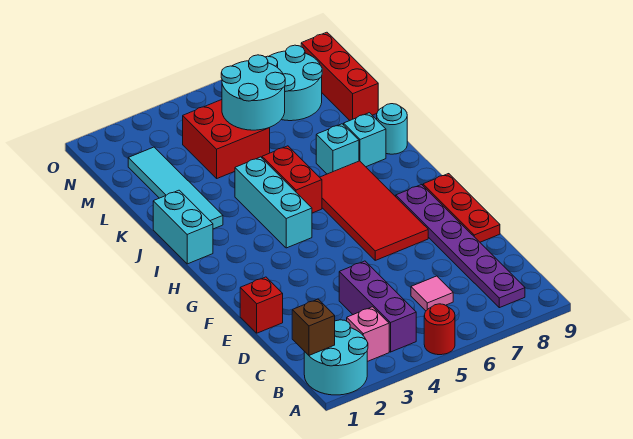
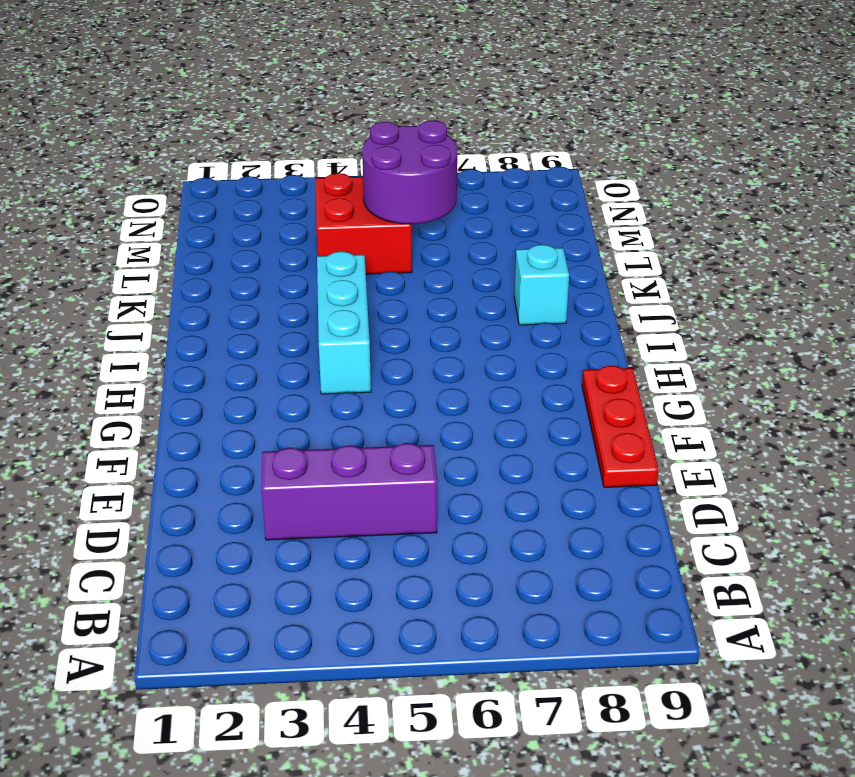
purple 1x3 brick [261,443,437,540] -> purple 1x3 brick turned to [339,261,416,352]
purple 2x2 round brick [362,120,457,224] -> cyan 2x2 round brick [221,55,285,130]
none -> cyan 2x2 round brick [304,320,368,395]
none -> red 1x1 round brick [424,304,455,355]
none -> pink 1x1 brick [347,307,389,362]

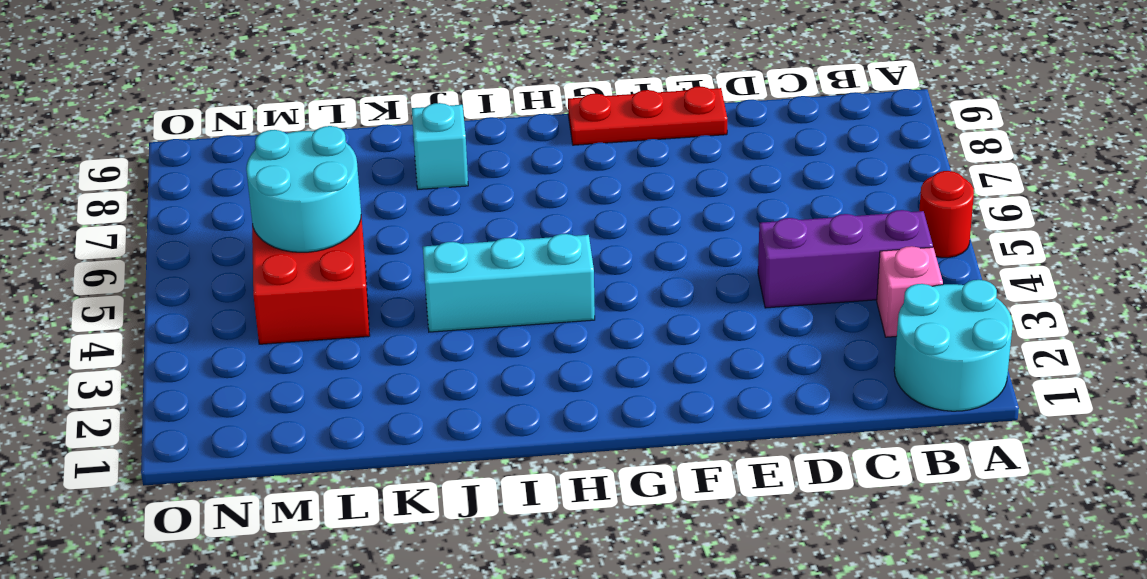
none -> purple 1x6 plate [396,185,525,308]
none -> pink 1x1 tile [411,276,453,311]
none -> red 1x1 brick [240,277,283,333]

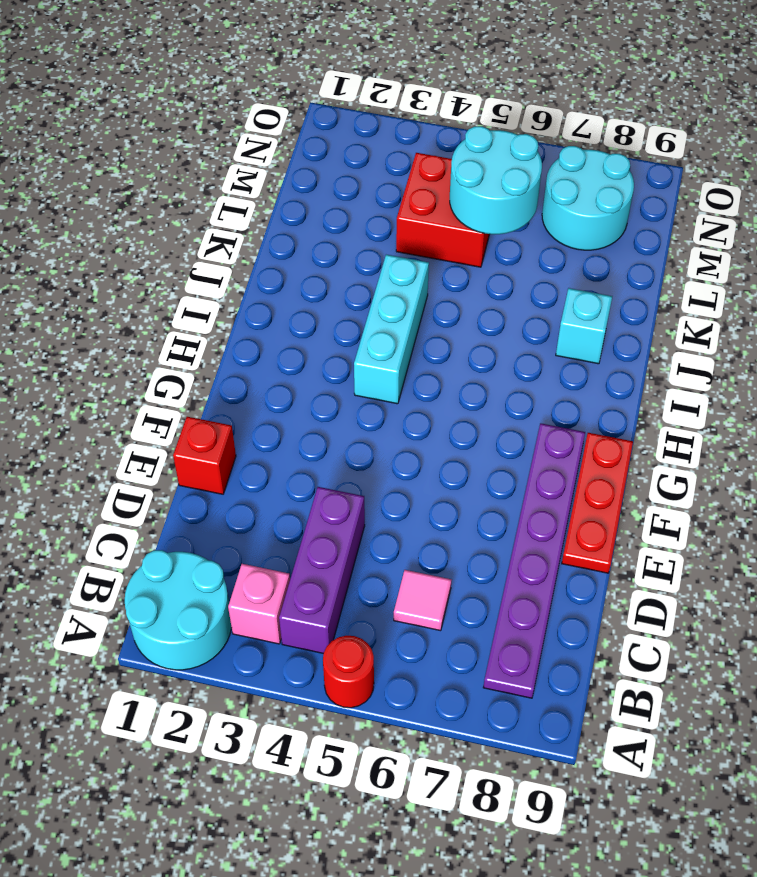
none -> red 2x4 tile [320,161,428,260]
none -> cyan 1x2 brick [153,190,213,264]
none -> red 1x2 brick [262,146,322,213]

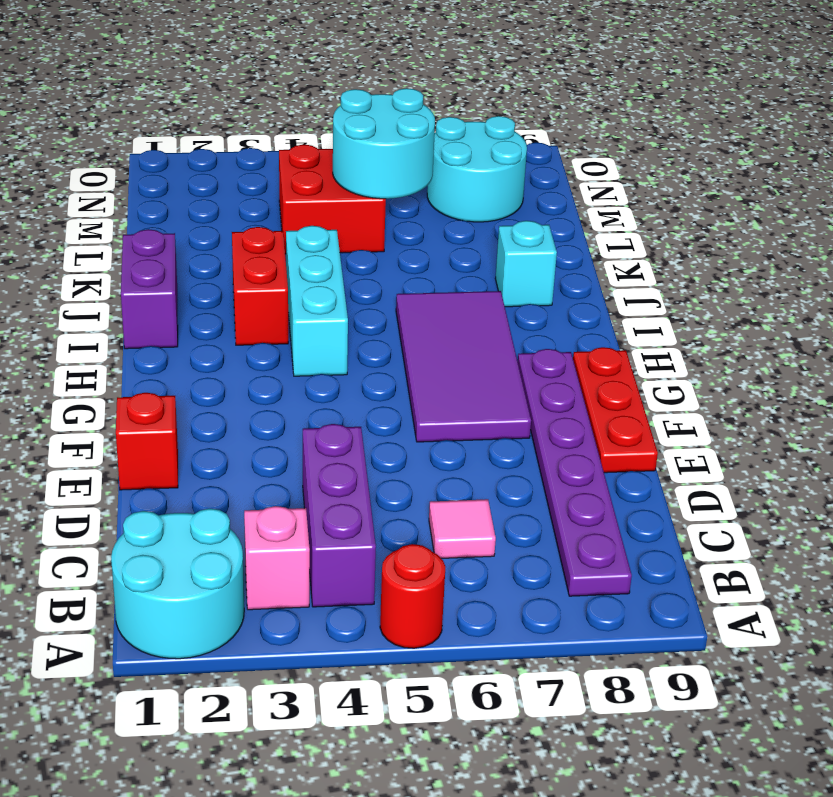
purple 2x4 tile [396,291,531,442] -> red 2x4 tile [320,161,428,260]
purple 1x2 brick [121,229,178,349] -> cyan 1x2 brick [153,190,213,264]
red 1x2 brick [232,227,288,345] -> red 1x2 brick moved to [262,146,322,213]
none -> cyan 1x4 tile [128,147,223,229]
none -> cyan 1x1 brick [316,124,359,174]
none -> cyan 1x1 round brick [377,104,407,154]

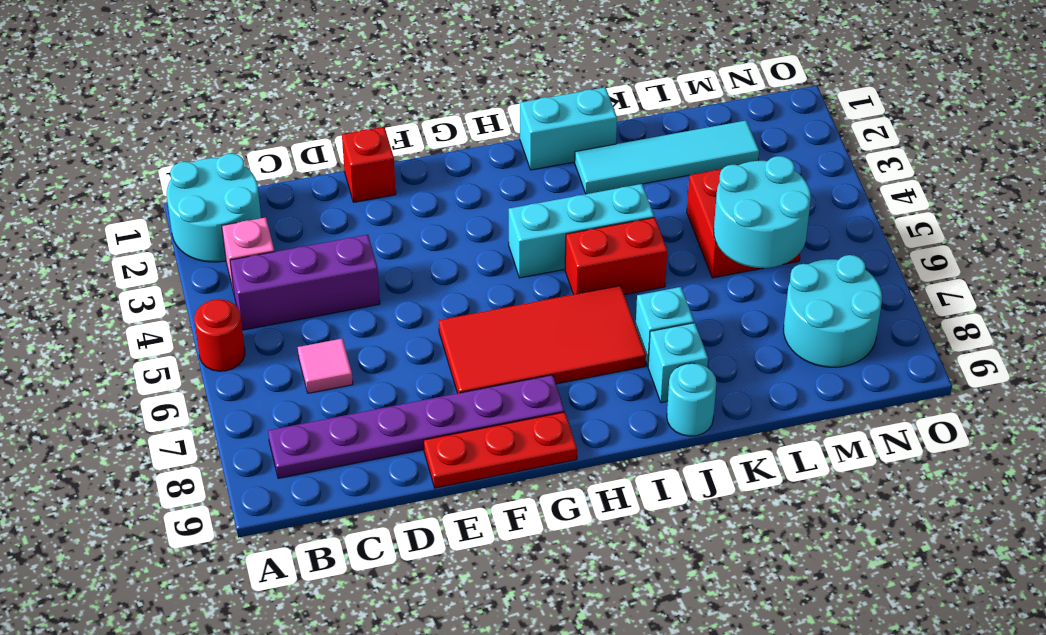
none -> red 1x3 brick [301,32,378,120]
none -> brown 1x1 brick [292,299,335,355]

